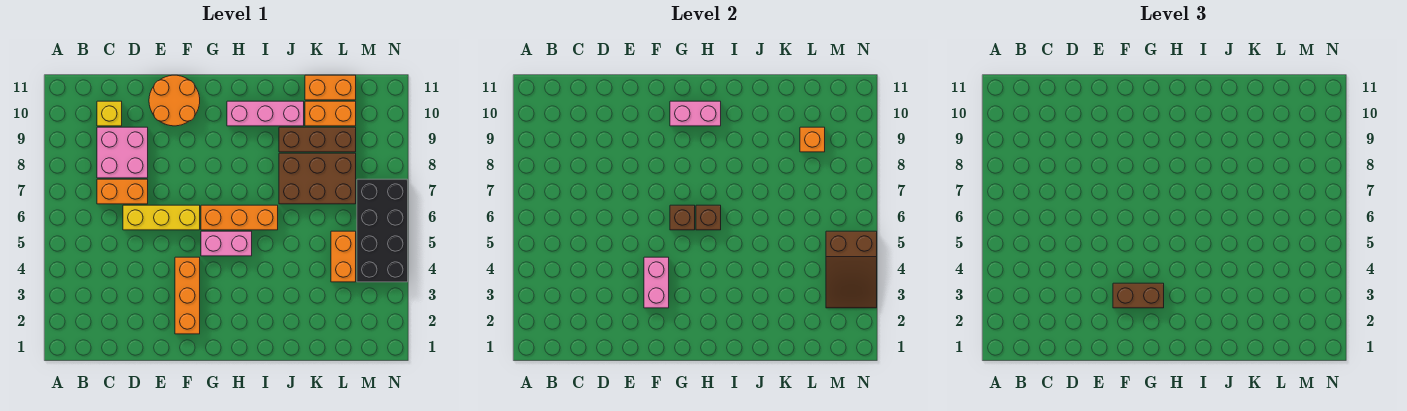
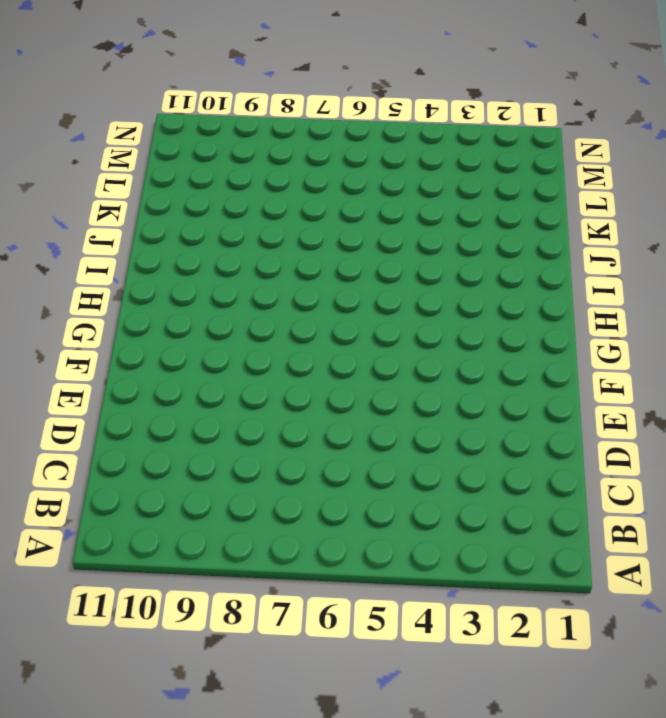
none -> orange 1x2 brick [97,179,148,204]
none -> pink 2x2 brick [97,127,148,178]
none -> yellow 1x1 brick [97,101,122,126]

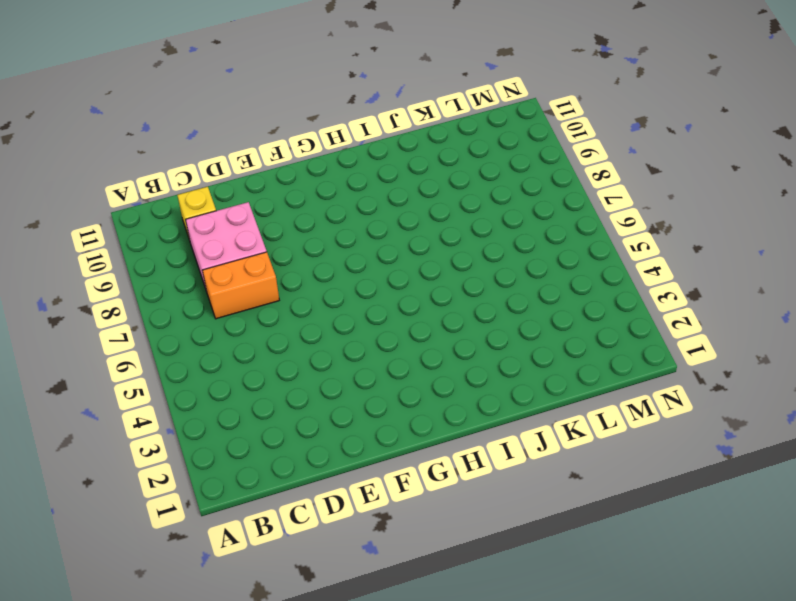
none -> yellow 1x3 brick [123,205,200,230]
none -> orange 2x2 round brick [149,75,200,126]
none -> orange 1x3 brick [175,257,200,334]

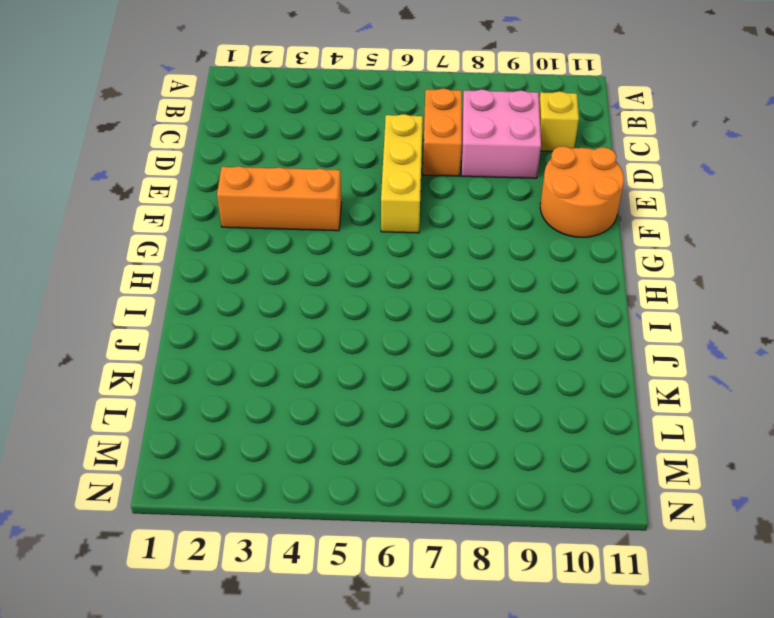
none -> pink 1x2 brick [201,231,252,256]
none -> orange 1x3 brick [201,205,278,230]
none -> pink 1x3 brick [227,101,304,126]

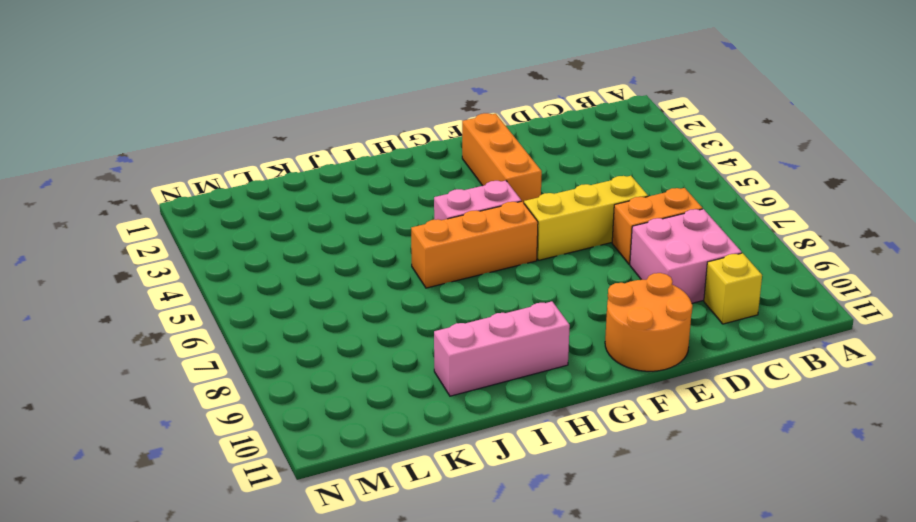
none -> brown 2x3 brick [279,153,356,204]
none -> brown 1x3 brick [279,127,356,152]
none -> orange 1x2 brick [305,101,356,126]

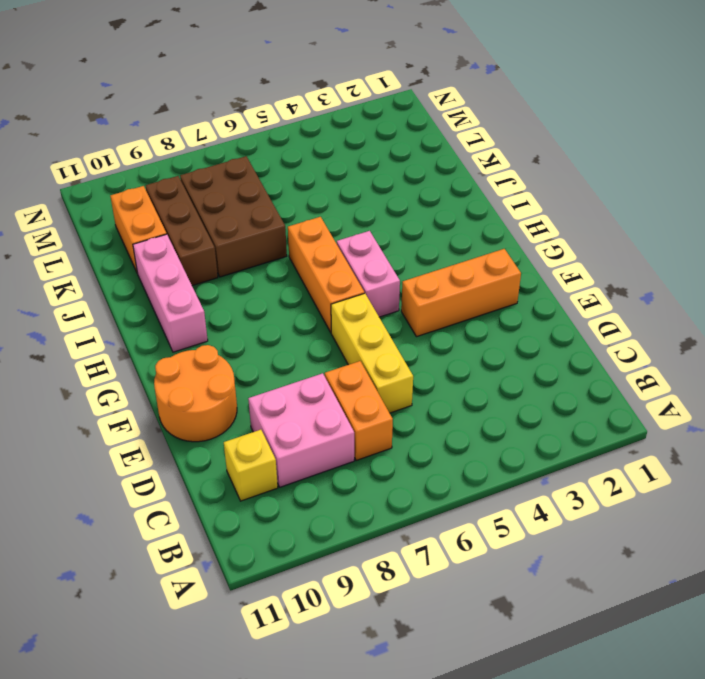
none -> orange 1x2 brick [305,75,356,100]
none -> orange 1x2 brick [331,231,356,282]
none -> black 2x4 brick [357,179,408,282]

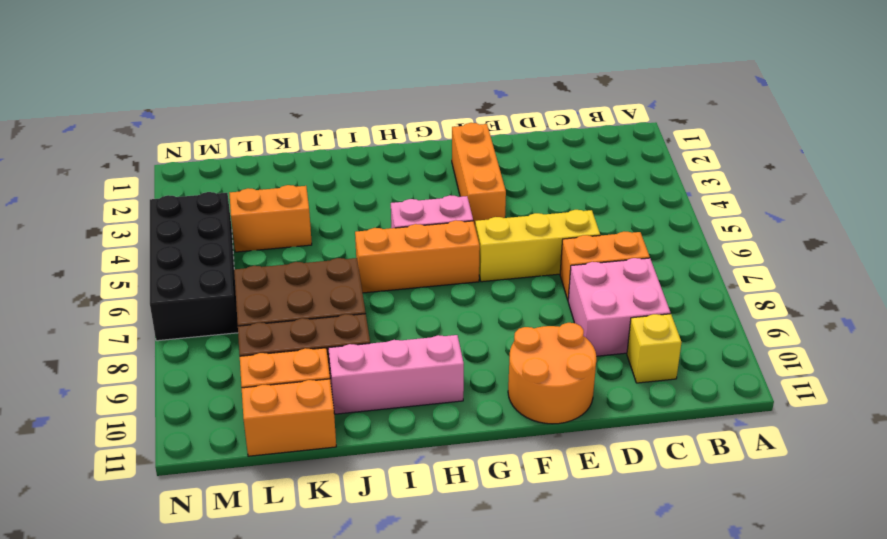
orange 1x2 brick [229,185,312,252] -> orange 1x2 brick turned to [331,231,356,282]
none -> pink 1x2 brick [644,257,669,308]
none -> brown 1x1 brick [670,205,695,230]
none -> pink 1x2 brick [670,101,721,126]

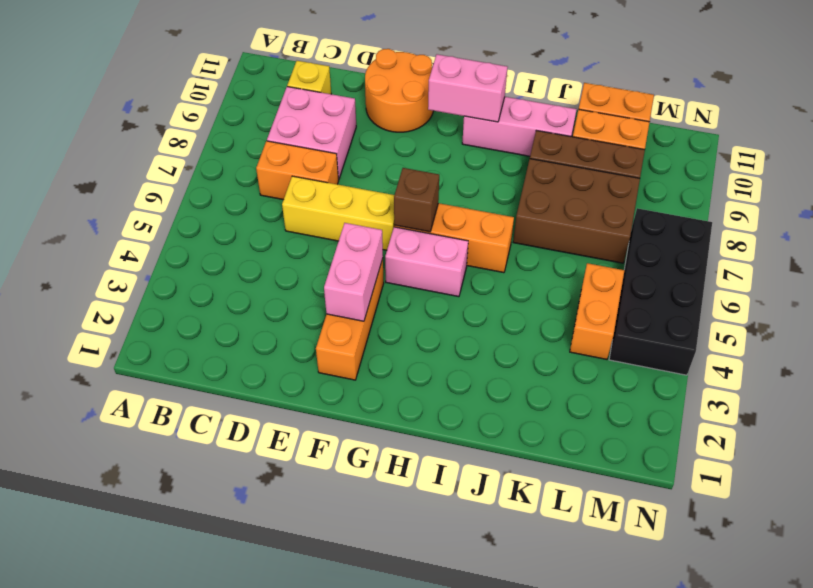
none -> brown 1x1 brick [696,205,721,230]
none -> orange 1x1 brick [800,127,825,152]
none -> brown 2x3 slope [826,231,877,308]

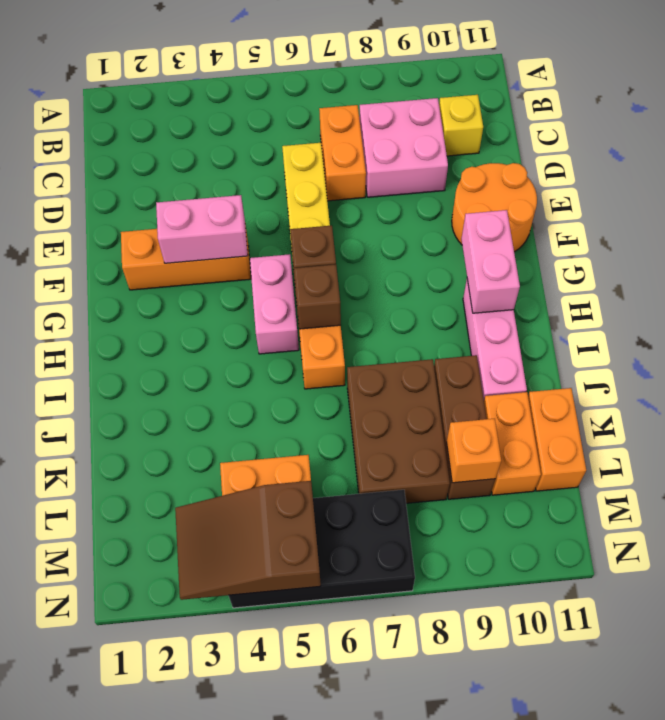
none -> brown 1x2 brick [1113,283,1164,308]

